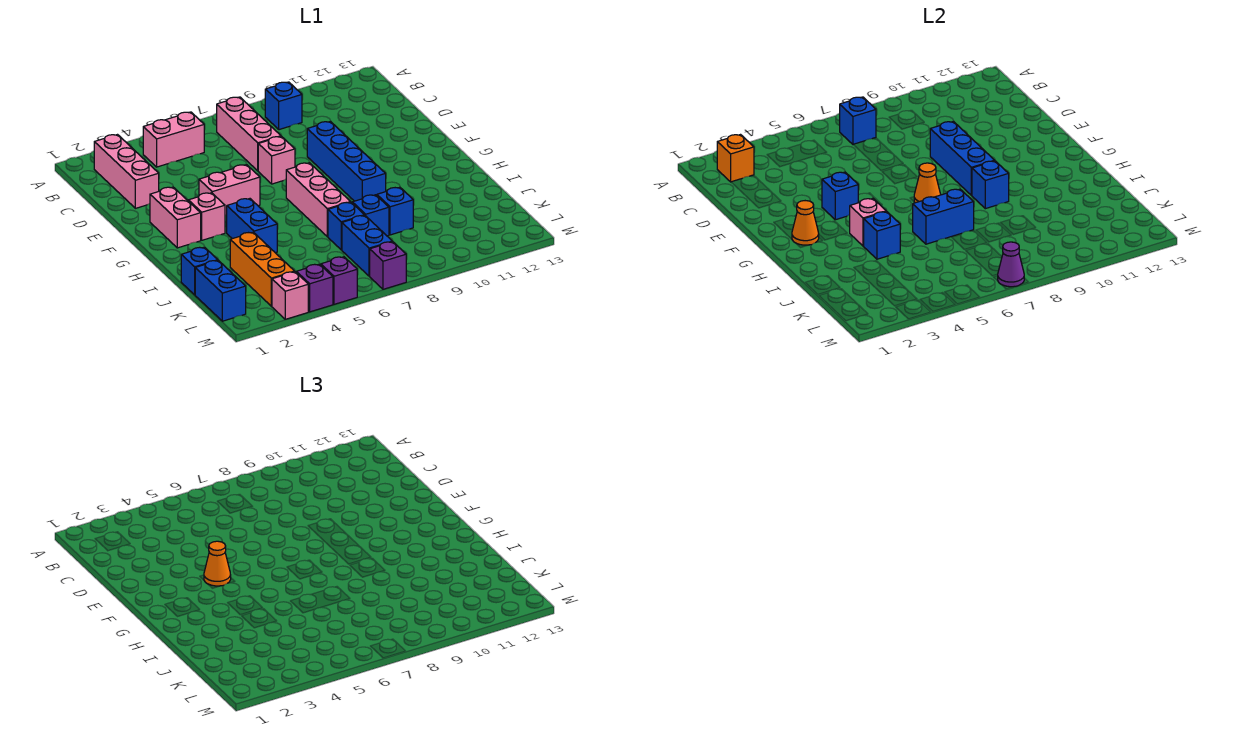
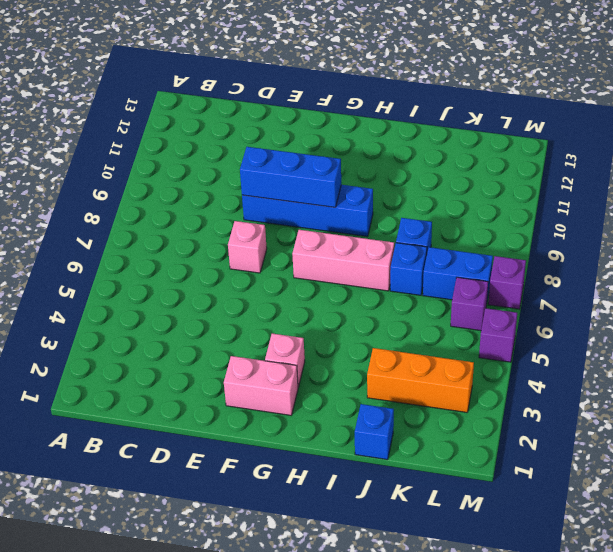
purple 1x1 brick [451,277,488,331] -> purple 1x1 brick moved to [296,264,333,312]
none -> pink 1x3 brick [94,135,159,208]
none -> pink 1x2 brick [143,112,204,167]
none -> pink 1x3 brick [217,97,281,171]
none -> blue 1x1 brick [265,82,302,130]

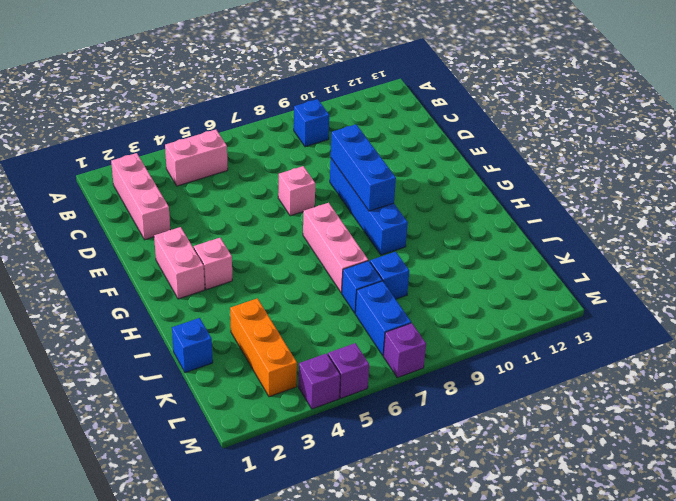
none -> pink 1x3 brick [217,97,281,171]
none -> pink 1x2 brick [199,164,260,215]
none -> blue 1x2 brick [227,199,277,253]
none -> blue 1x1 brick [377,187,413,235]

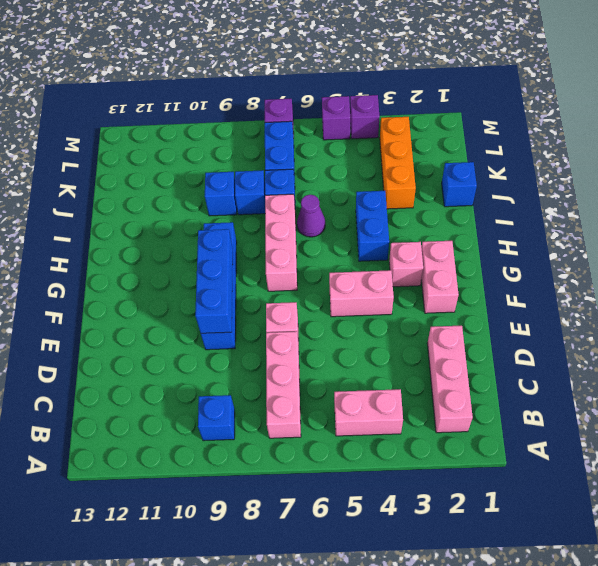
purple 1x1 cone [297,195,325,237] -> purple 1x1 cone moved to [998,242,1024,287]
none -> blue 1x2 brick [195,260,246,321]
none -> pink 1x1 brick [272,272,308,319]
none -> orange 1x1 brick [717,135,754,182]
none -> blue 1x1 brick [840,97,876,145]

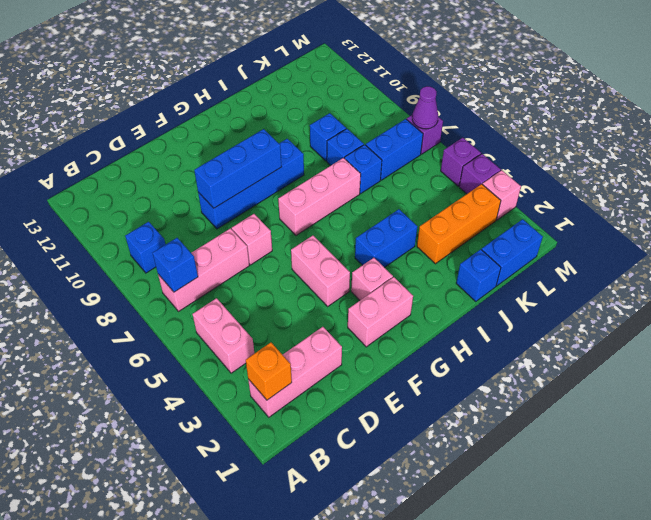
none -> blue 1x1 brick [822,172,858,220]
none -> orange 1x1 cone [792,201,819,245]
none -> orange 1x1 cone [914,163,941,203]
none -> pink 1x1 brick [850,199,886,246]

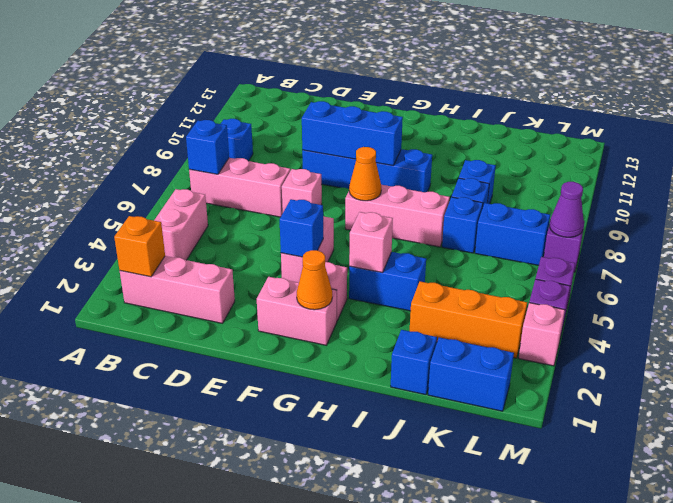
none -> blue 1x1 brick [972,161,1009,209]
none -> blue 1x1 brick [864,212,900,259]
none -> blue 1x2 brick [913,189,974,244]
none -> orange 1x1 cone [204,541,231,586]

